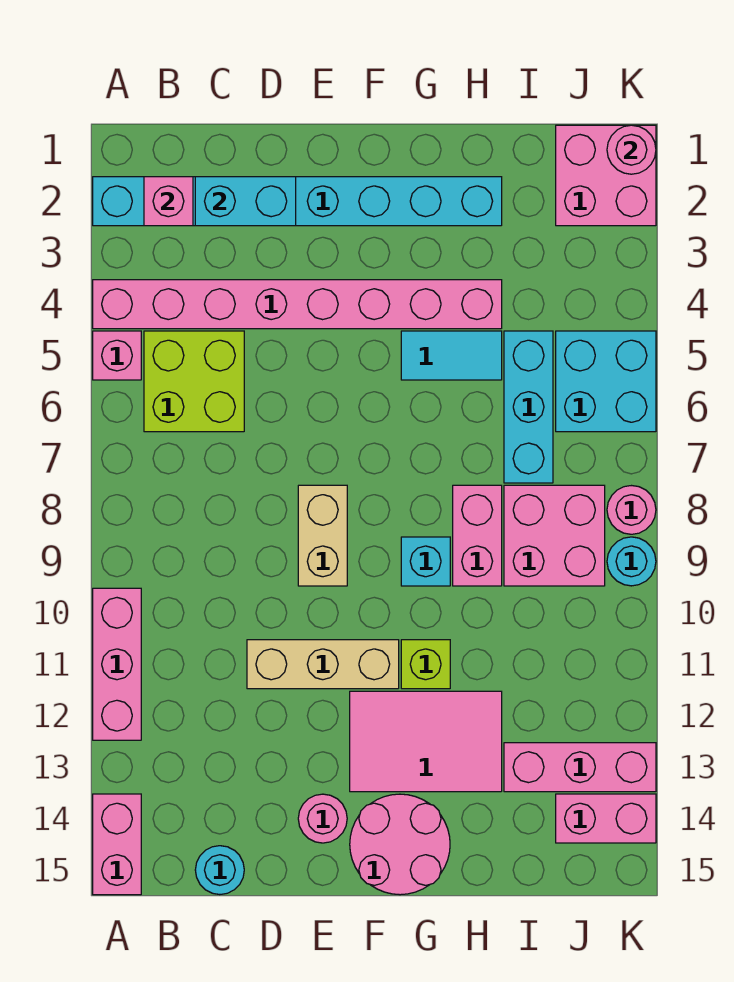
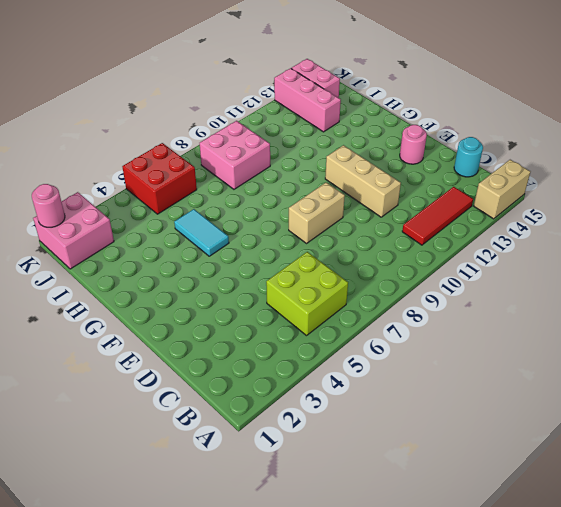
tan 1x2 brick [474,160,530,219] -> pink 1x2 brick [93,794,141,895]
red 1x3 tile [402,187,473,245] -> none
red 2x2 brick [122,143,197,214] -> cyan 2x2 brick [556,331,656,432]
none -> cyan 1x8 brick [93,177,502,226]
none -> pink 1x8 brick [93,280,502,329]
none -> pink 1x1 brick [93,331,141,380]

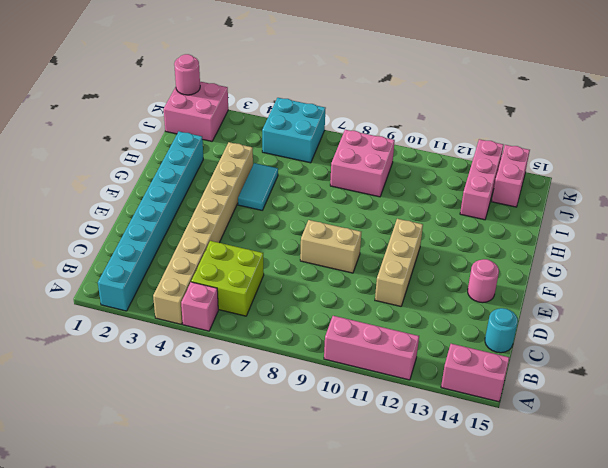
tan 1x8 brick [153,142,253,324] -> pink 1x8 brick [93,280,502,329]
none -> pink 2x3 tile [350,691,502,792]
none -> pink 2x2 round brick [350,794,450,895]
none -> cyan 1x1 brick [401,537,450,586]

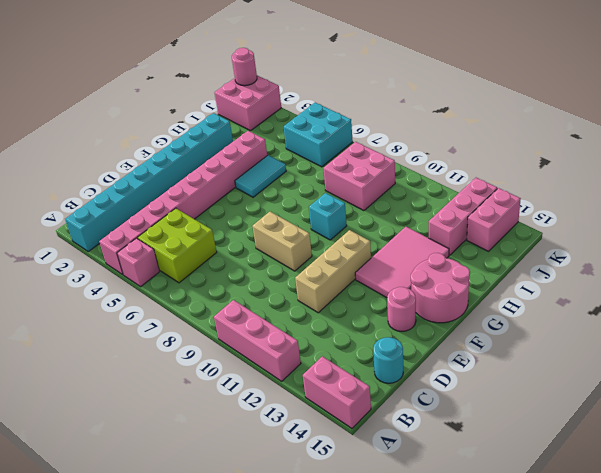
none -> lime 1x1 brick [401,640,450,689]
none -> pink 1x2 brick [453,485,502,586]
none -> cyan 1x3 brick [504,331,553,483]

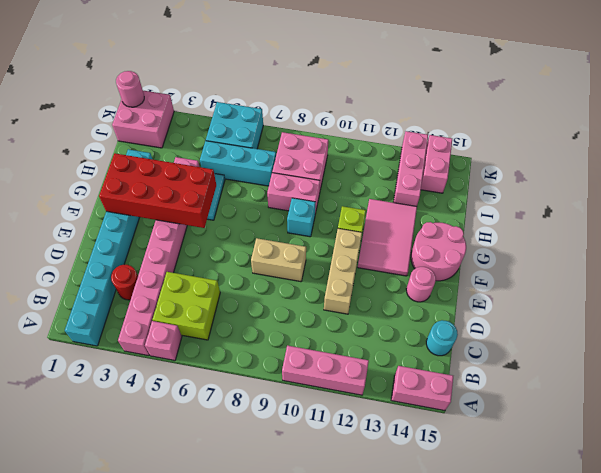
red 1x1 round brick [111,265,138,300] -> none
red 2x4 brick [99,153,216,228] -> none
none -> pink 1x1 round brick [607,486,656,534]
none -> cyan 1x1 round brick [607,537,656,586]
none -> pink 1x1 brick [144,177,193,226]

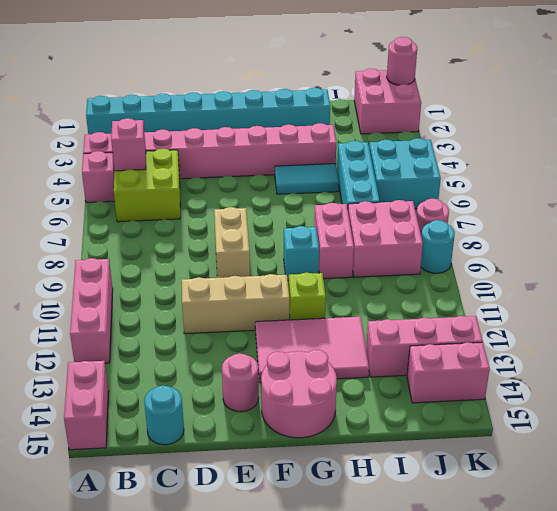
pink 1x1 brick [111,118,146,171] -> pink 1x1 brick moved to [144,177,193,226]
none -> cyan 1x2 brick [195,177,296,226]

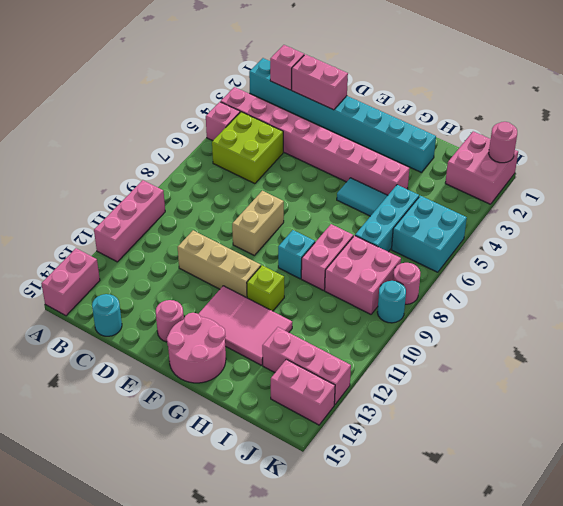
pink 1x2 brick [292,54,348,110] -> cyan 1x2 brick [195,177,296,226]

